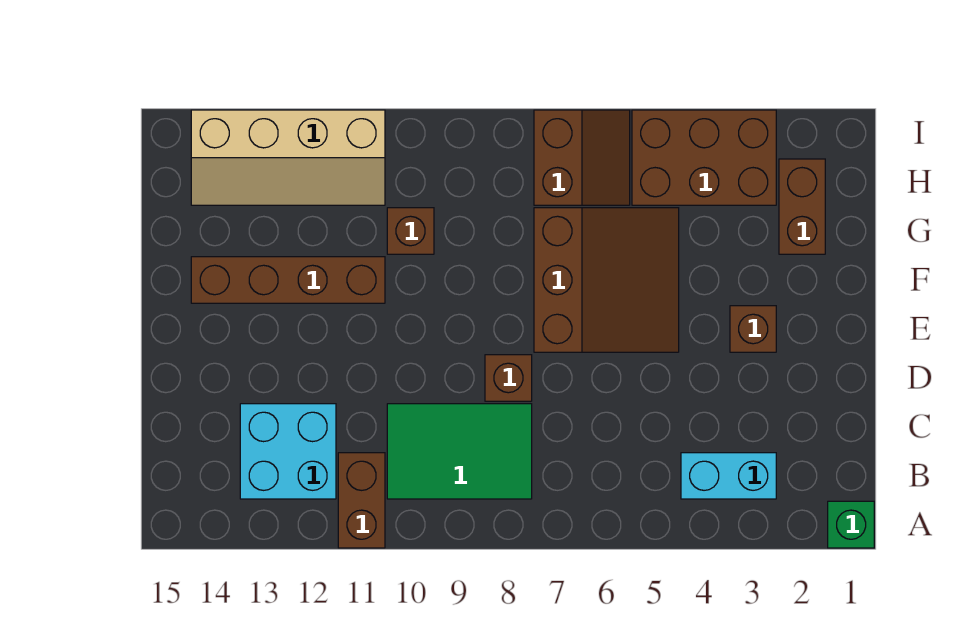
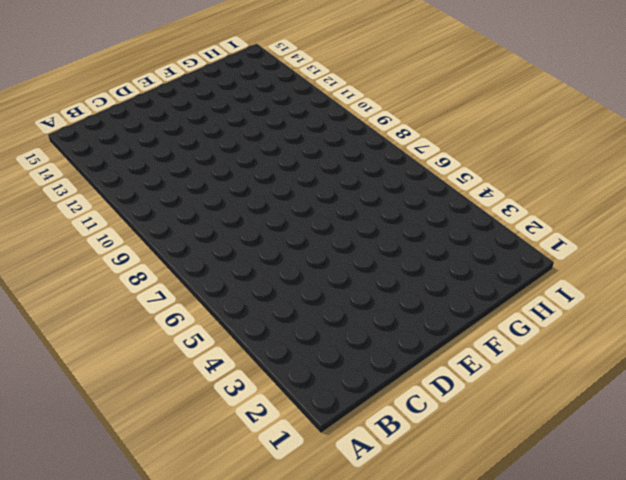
none -> green 1x1 brick [828,501,874,548]
none -> brown 1x2 brick [338,453,385,548]
none -> cyan 1x2 brick [681,453,776,499]

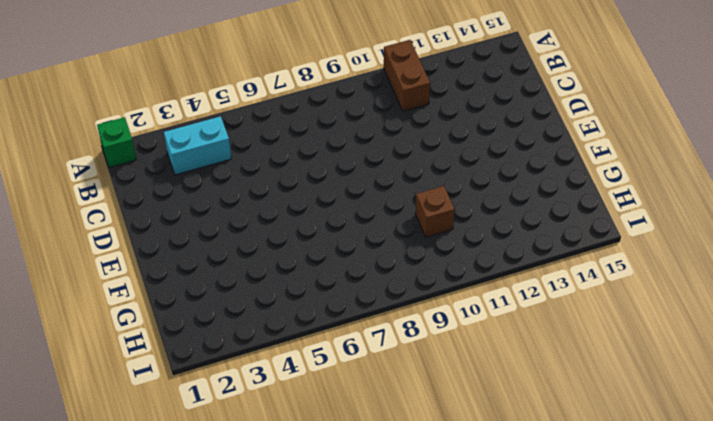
none -> green 2x3 tile [387,404,532,499]
none -> cyan 2x2 brick [240,404,336,499]
none -> brown 1x1 brick [485,355,532,401]

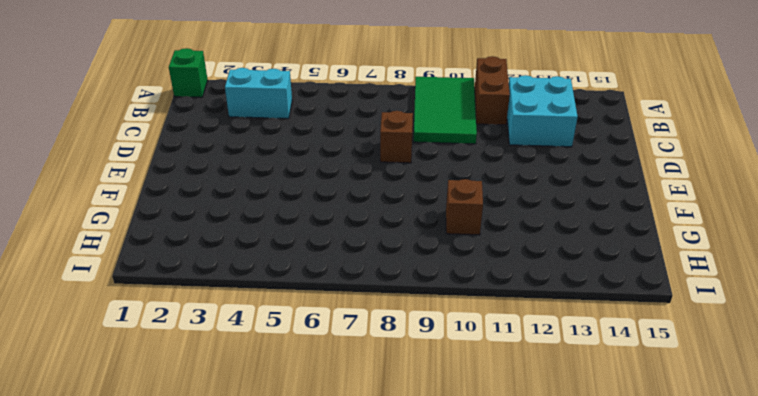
green 2x3 tile [414,77,477,144] -> green 2x3 tile turned to [387,404,532,499]
none -> brown 1x1 brick [730,306,776,352]
none -> brown 3x3 slope [534,208,679,352]
none -> brown 1x4 brick [191,257,385,303]

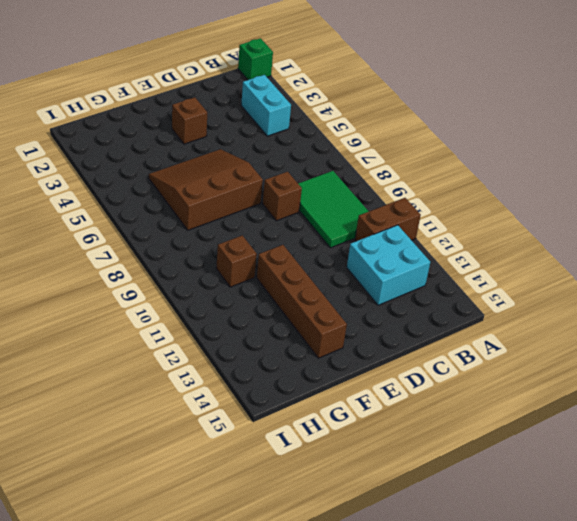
none -> brown 1x2 brick [779,159,825,254]
none -> brown 2x3 brick [632,110,776,205]
none -> brown 2x2 slope [534,110,630,205]

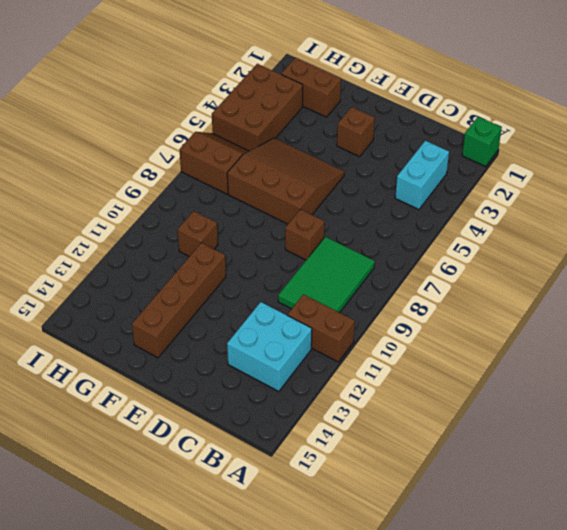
none -> tan 2x4 slope [191,110,385,205]

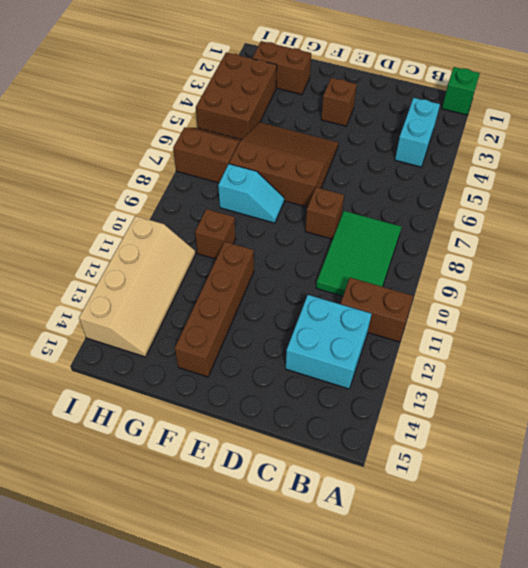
cyan 1x2 slope [218,164,284,223] -> none

